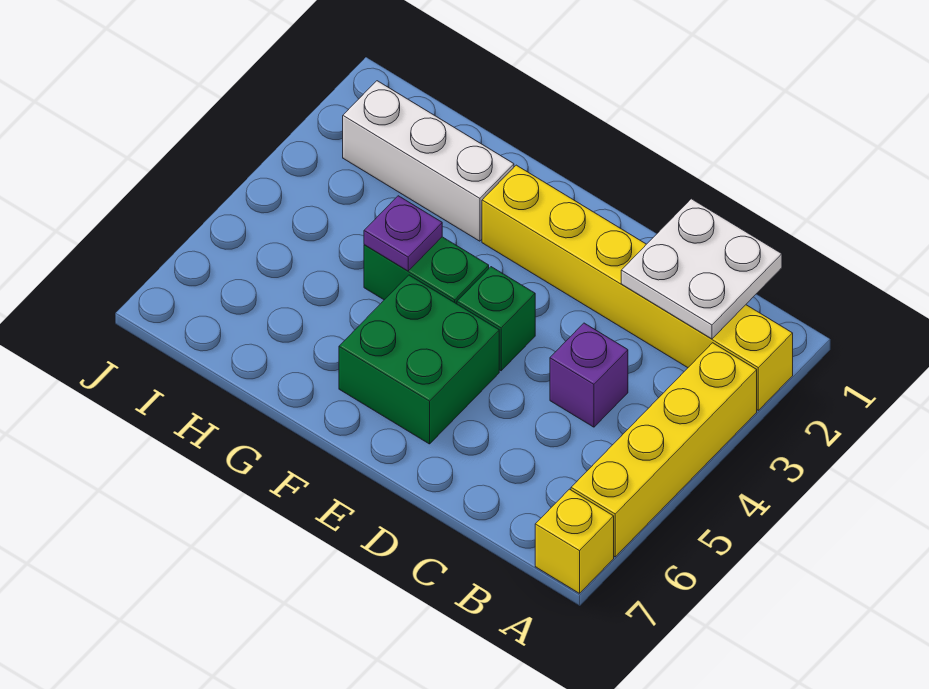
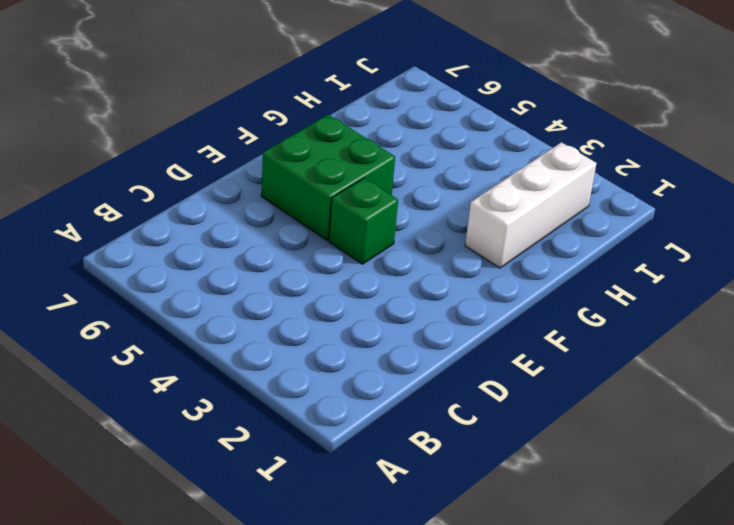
none -> yellow 1x6 brick [482,165,793,410]
none -> yellow 1x4 brick [571,343,757,557]

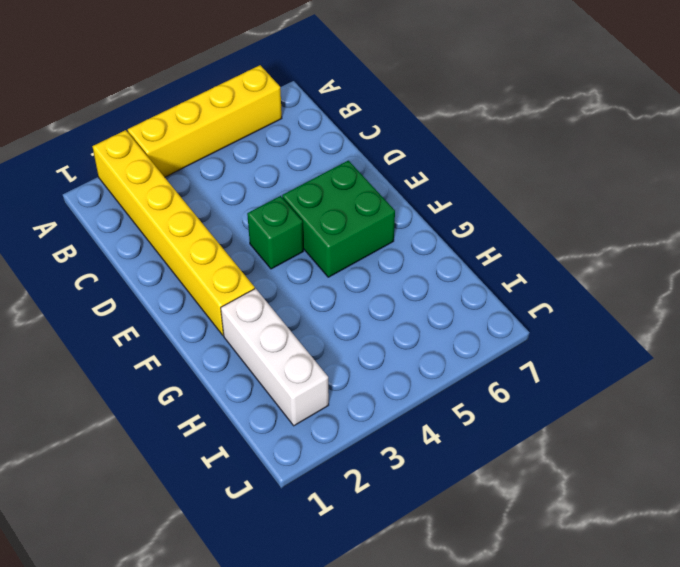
none -> yellow 1x1 brick [535,489,614,593]
none -> purple 1x1 brick [550,323,628,427]

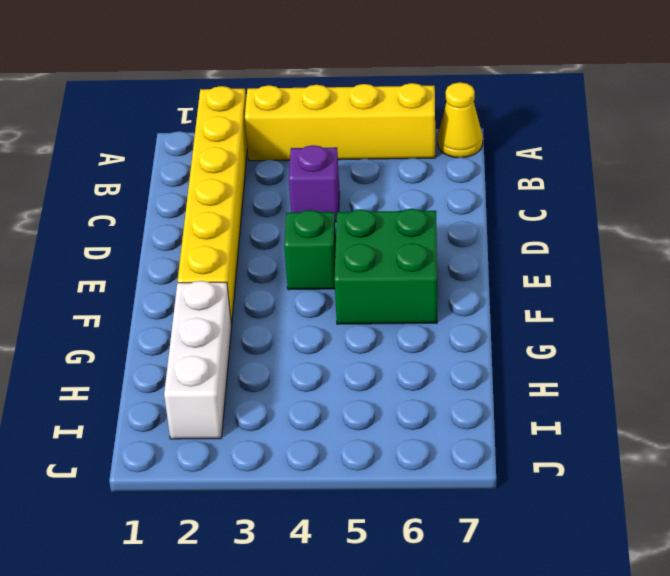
yellow 1x1 cone [438,82,483,158] -> yellow 1x1 brick [535,489,614,593]
none -> green 1x2 brick [364,237,489,304]
none -> white 2x2 plate [621,199,782,339]

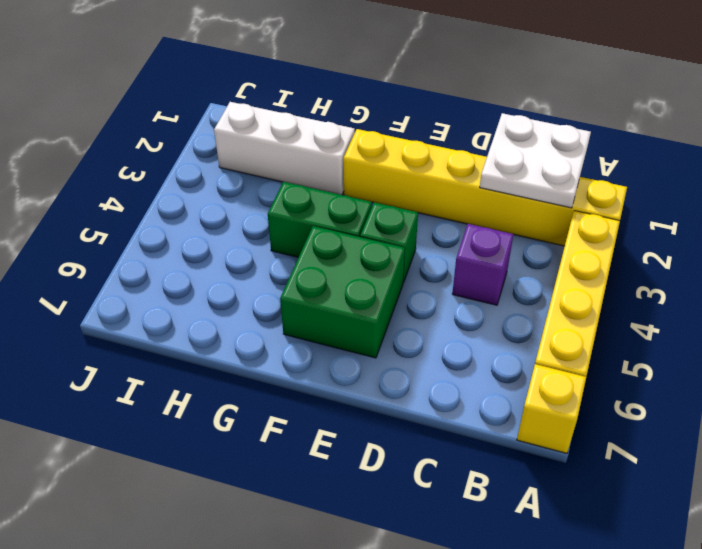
none -> purple 1x1 plate [364,196,442,271]

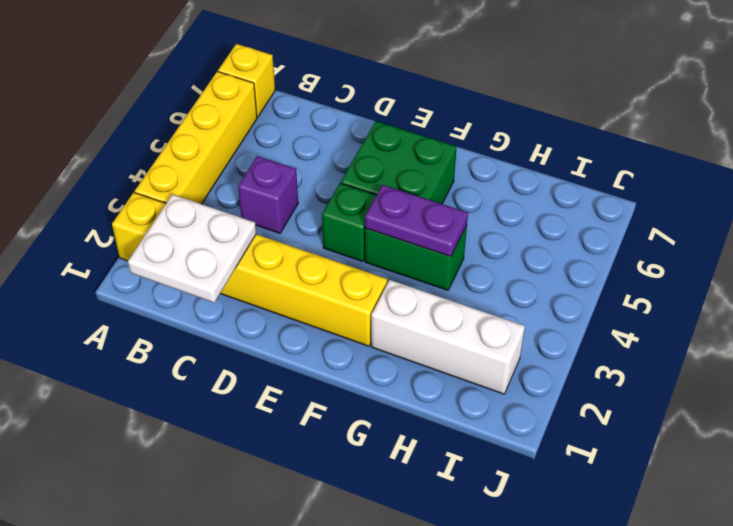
purple 1x2 plate [365,185,468,257] -> purple 1x1 plate [364,196,442,271]

